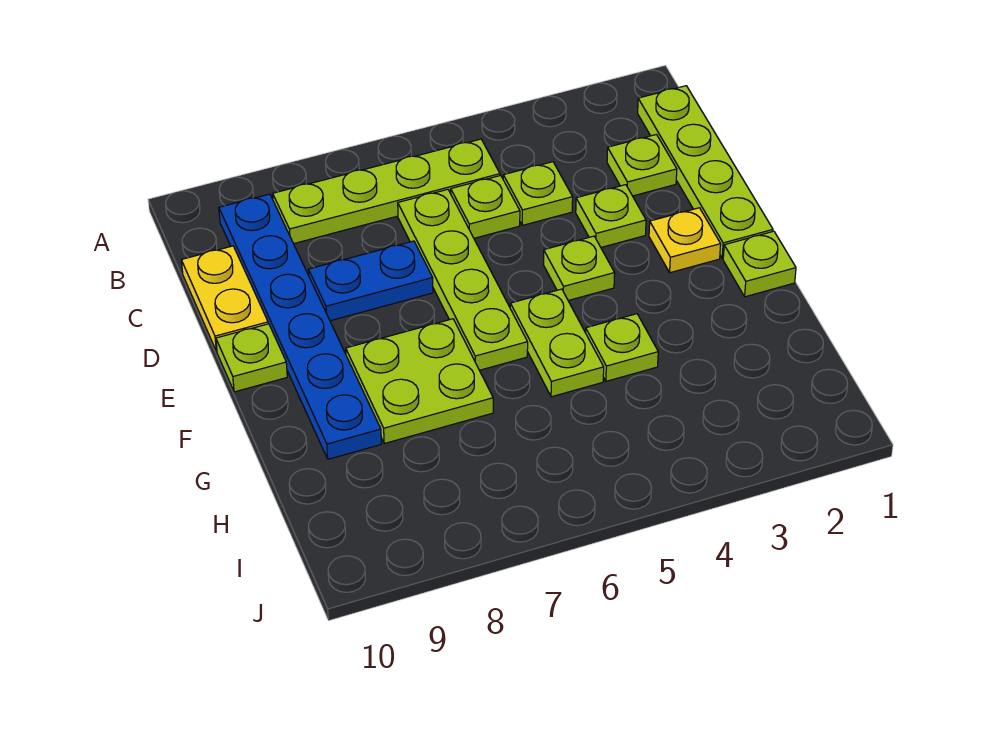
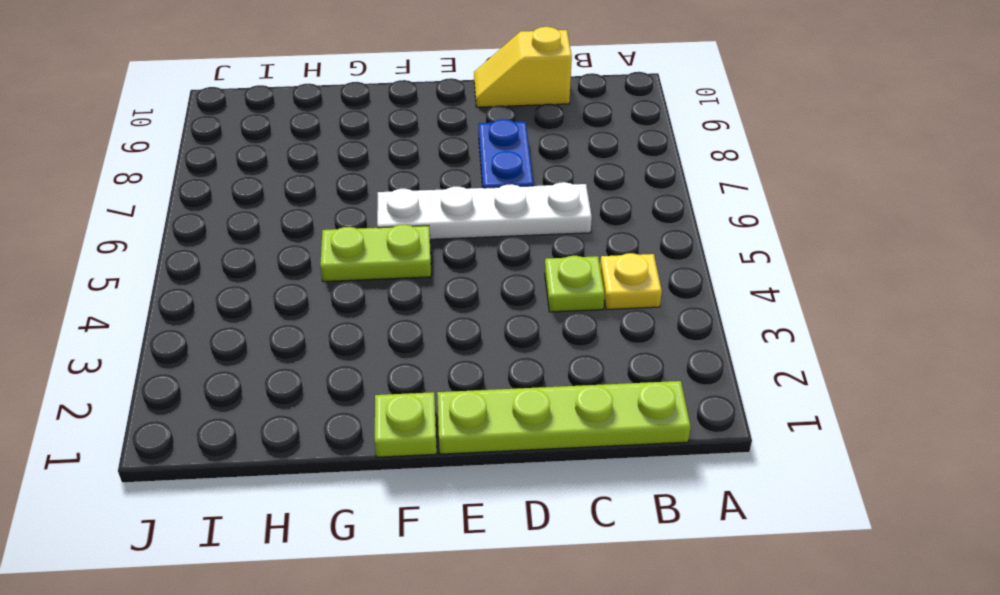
yellow 1x1 plate [600,253,662,309] -> yellow 1x1 plate moved to [649,208,721,273]
white 1x4 plate [377,182,592,239] -> lime 1x4 plate [398,189,528,370]
yellow 1x2 slope [474,27,572,107] -> yellow 1x2 plate [181,246,268,351]
none -> lime 1x4 plate [273,139,500,244]
none -> blue 1x6 plate [219,194,381,459]
none -> lime 1x1 plate [607,134,677,196]

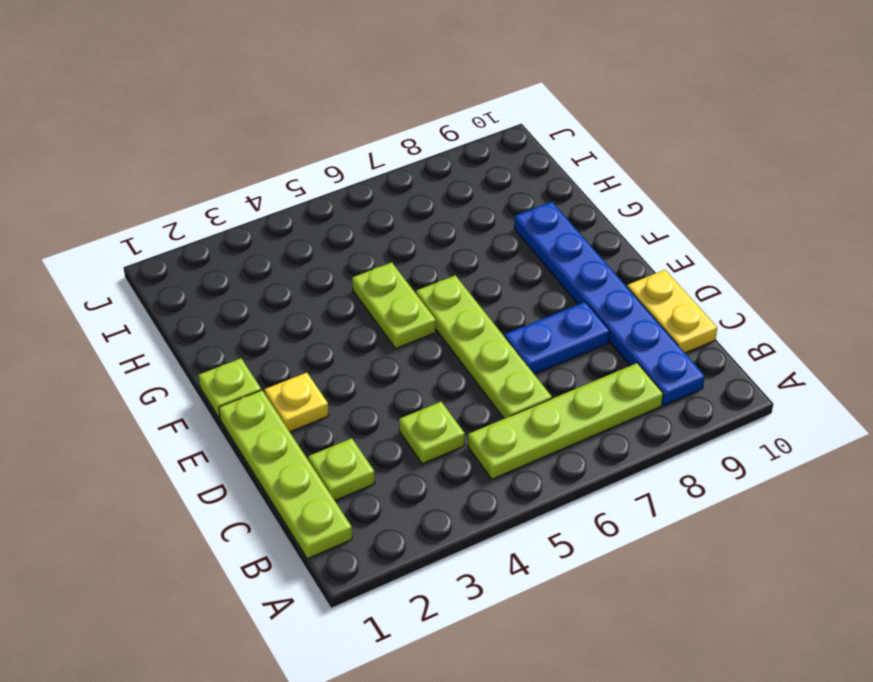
none -> lime 1x1 plate [451,175,520,238]
none -> lime 1x1 plate [576,185,646,247]
none -> lime 1x1 plate [544,236,615,301]

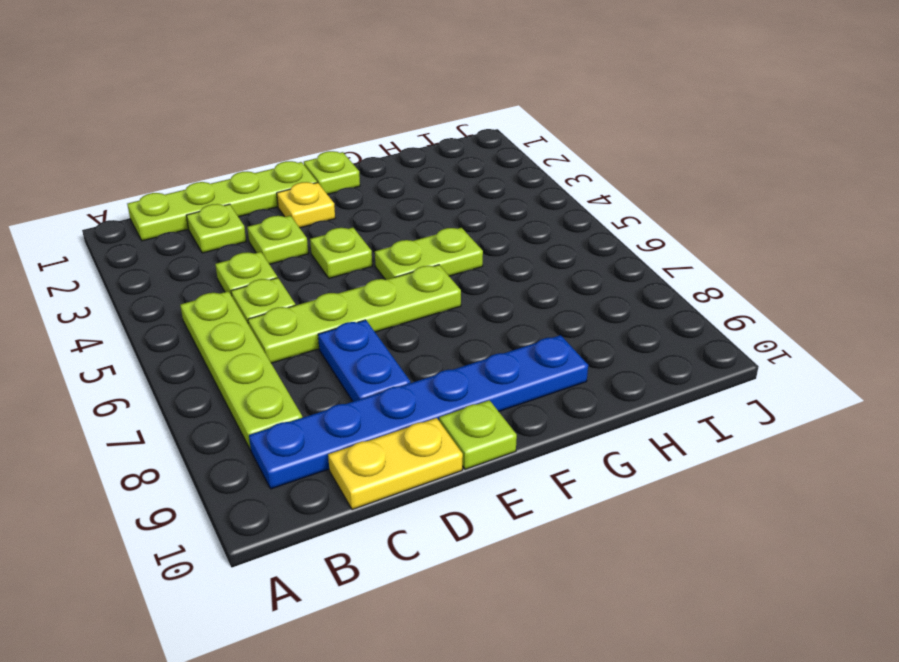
none -> lime 2x2 plate [346,319,493,444]
none -> lime 1x1 plate [586,314,658,381]

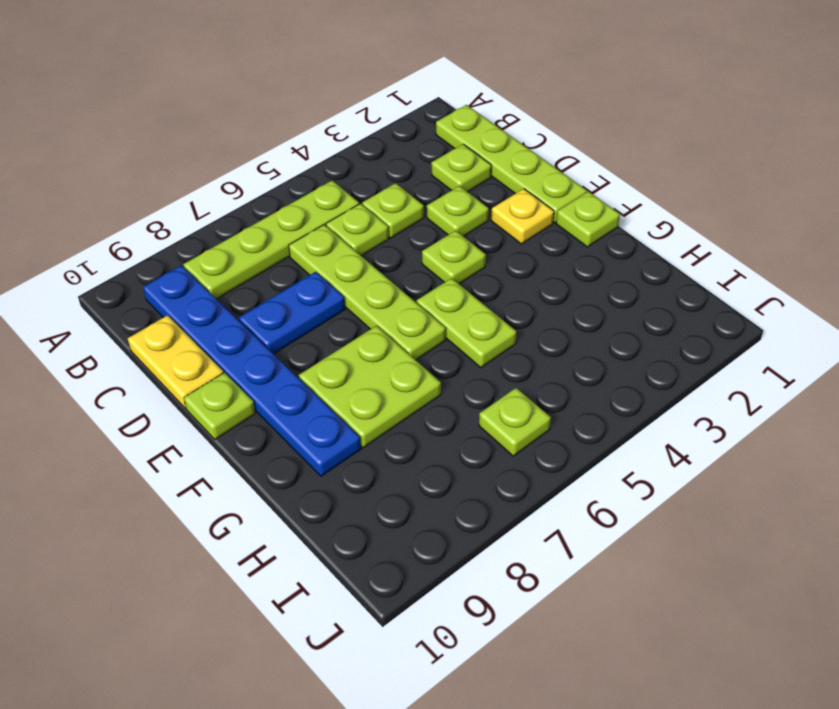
lime 1x1 plate [479,388,551,456] -> lime 1x1 plate moved to [586,314,658,381]

